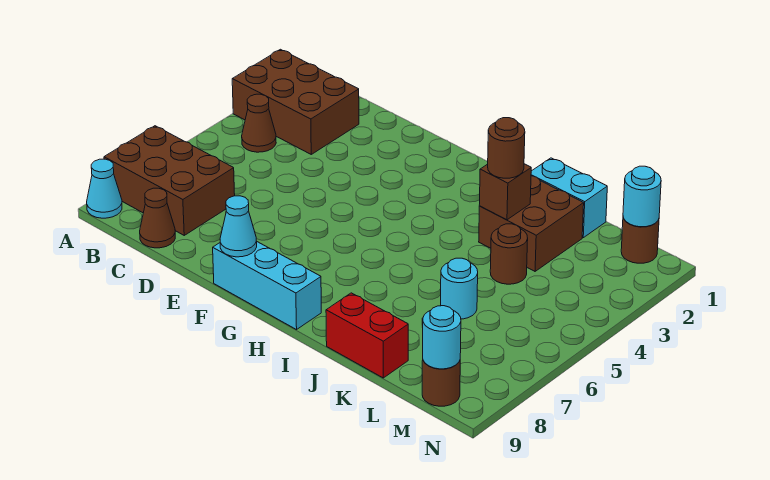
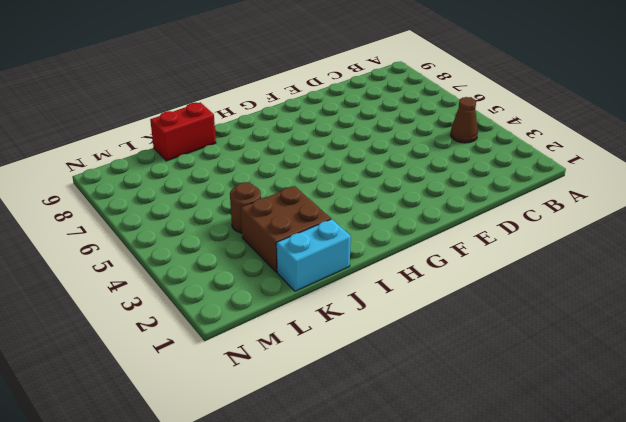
none -> brown 2x3 brick [232,49,359,154]
none -> brown 2x3 brick [104,126,235,235]
none -> cyan 1x1 cone [87,159,122,218]

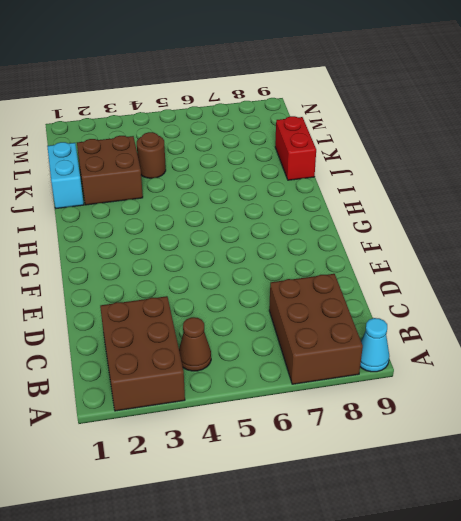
none -> brown 1x1 cone [140,188,175,248]
none -> cyan 1x3 brick [213,241,321,330]
none -> cyan 1x1 round brick [441,258,478,319]

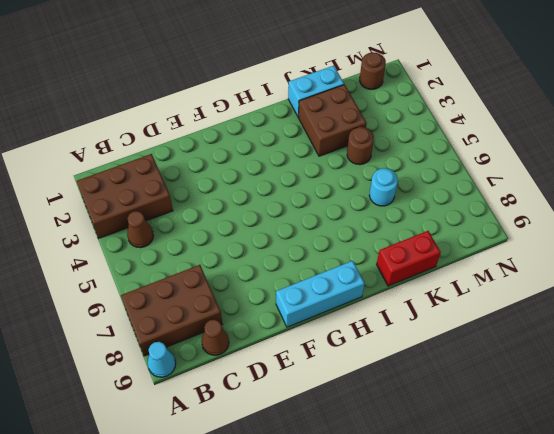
none -> brown 1x1 round brick [422,360,460,406]
none -> cyan 1x1 cone [220,196,257,257]
none -> brown 1x1 brick [479,164,531,220]

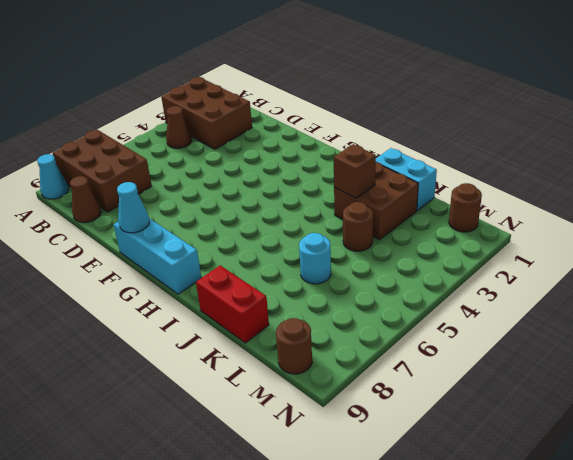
none -> cyan 1x1 round brick [623,166,661,227]
none -> cyan 1x1 round brick [423,306,461,369]
none -> brown 1x1 round brick [488,118,525,178]

